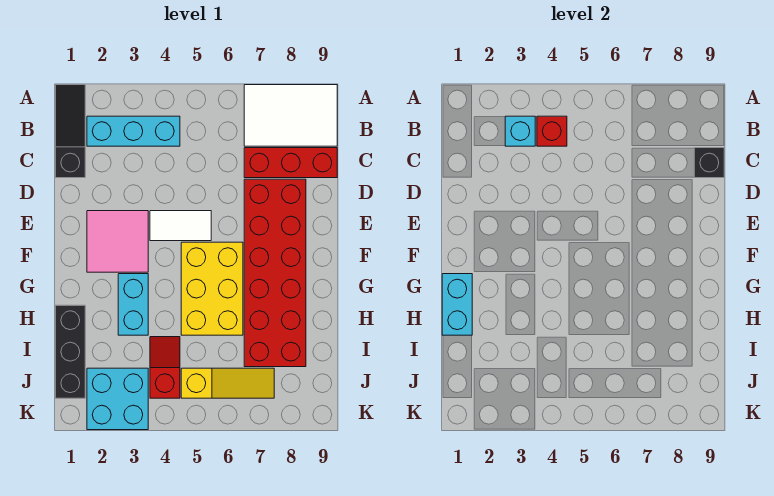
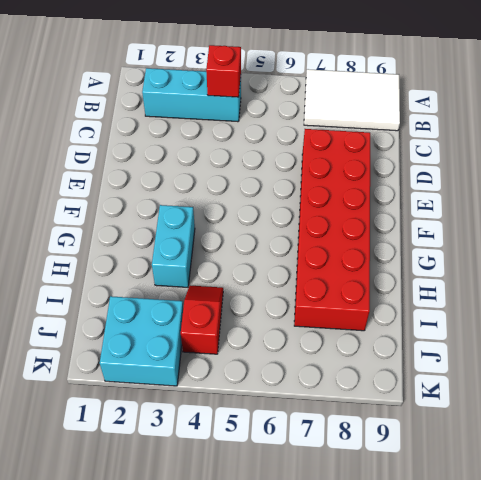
none -> black 1x3 slope [55,85,85,178]
none -> red 1x3 brick [244,148,337,178]
none -> pink 2x2 tile [87,211,148,272]

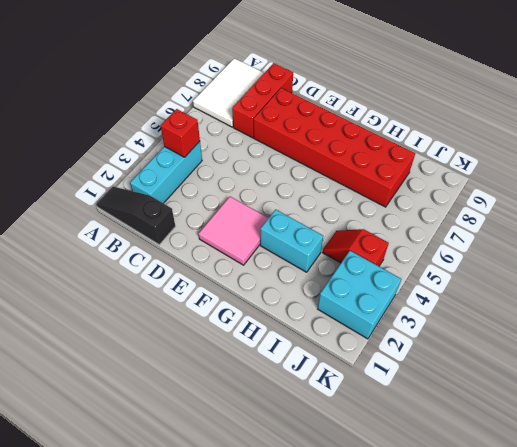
none -> white 1x2 tile [150,211,211,241]
none -> yellow 2x3 brick [181,242,243,335]
none -> black 1x3 brick [55,305,85,398]

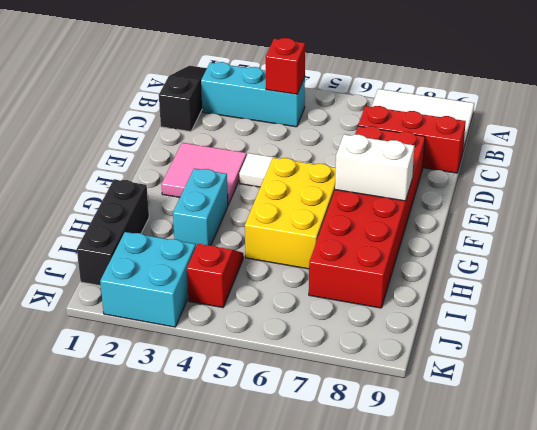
white 1x2 brick [335,134,414,201] -> none
none -> yellow 1x3 slope [181,368,274,398]
none -> cyan 1x1 brick [505,116,535,146]
none -> black 1x1 brick [694,148,724,178]

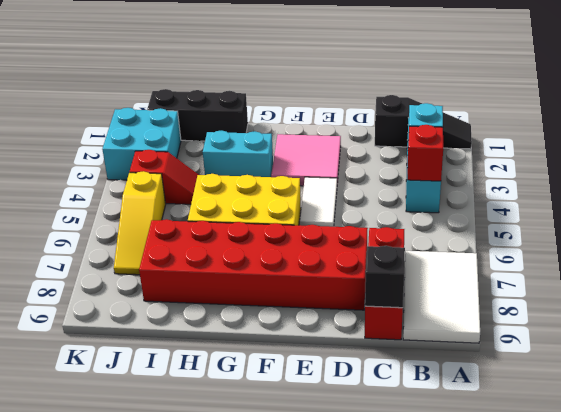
none -> cyan 1x2 brick [442,274,472,335]

